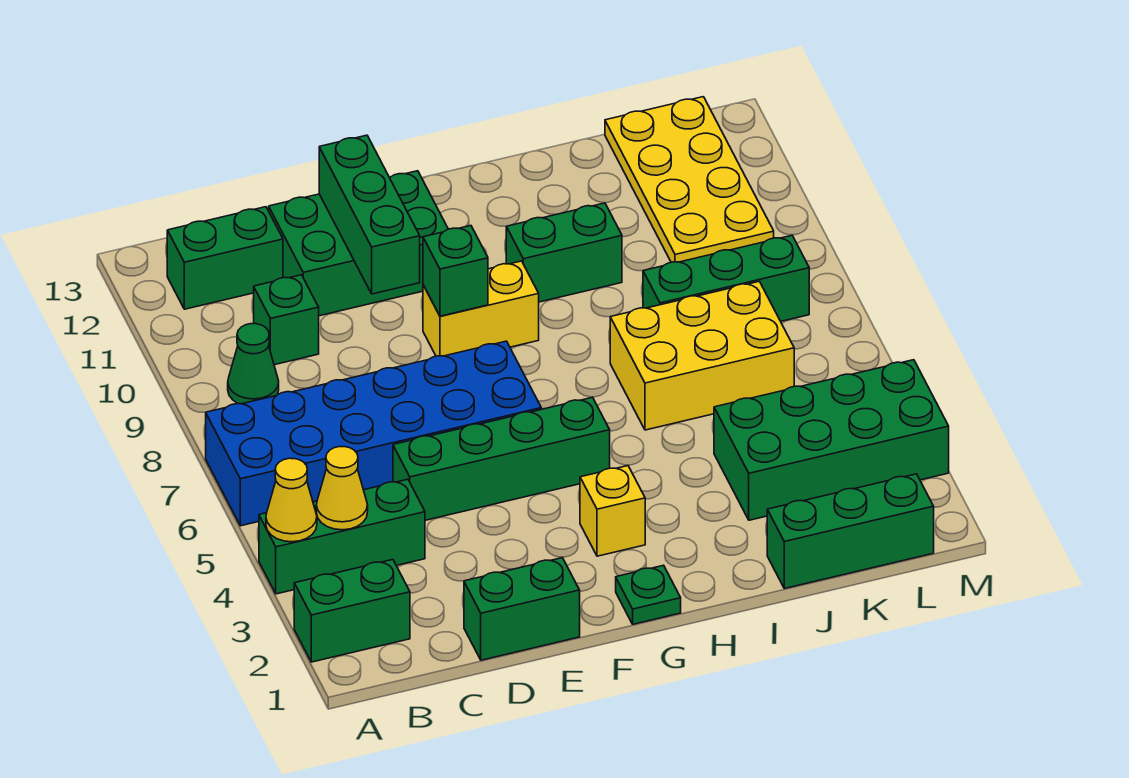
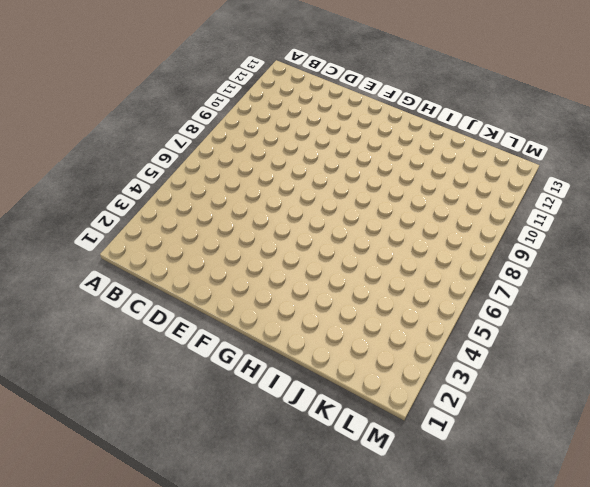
none -> green 1x2 brick [294,560,410,662]
none -> green 1x3 brick [259,479,425,594]
none -> blue 2x6 brick [206,341,541,526]

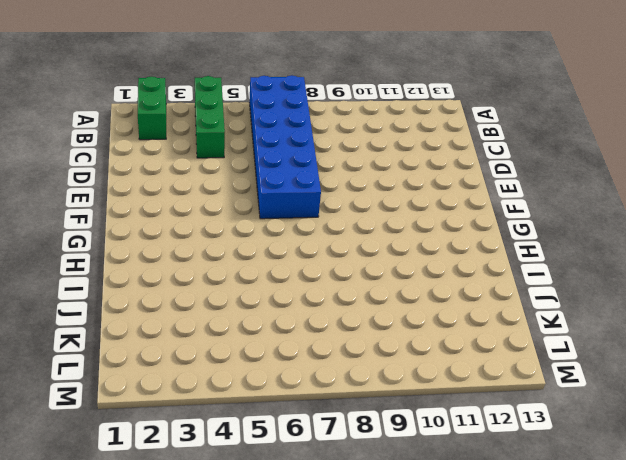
none -> green 1x1 cone [228,324,279,404]
none -> green 1x2 brick [167,207,283,309]
none -> green 1x1 brick [254,275,319,365]

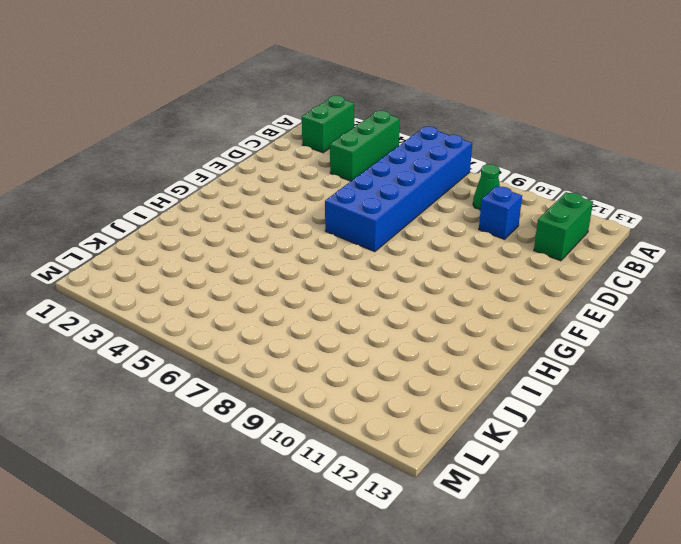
blue 1x1 brick [479,186,522,239] -> green 1x1 brick [254,275,319,365]
none -> green 1x2 brick [464,558,580,660]
none -> green 1x4 brick [393,397,610,520]
none -> green 2x3 brick [269,171,448,316]

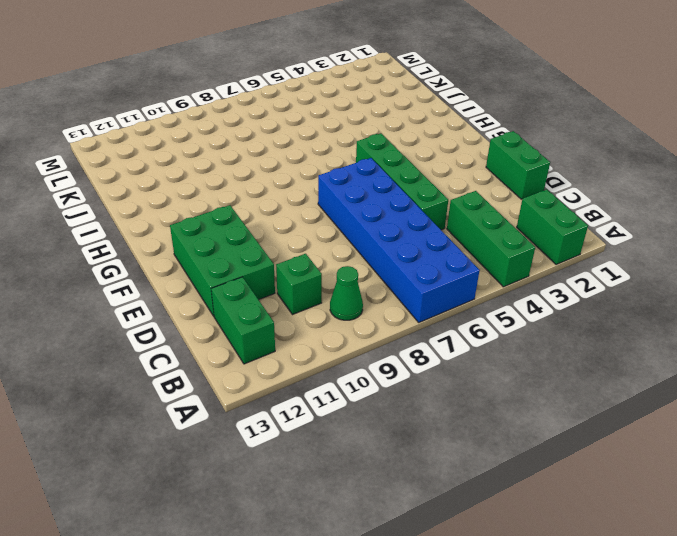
none -> yellow 1x2 brick [423,261,539,356]
none -> green 1x1 plate [616,565,681,624]
none -> yellow 1x1 brick [580,466,645,556]

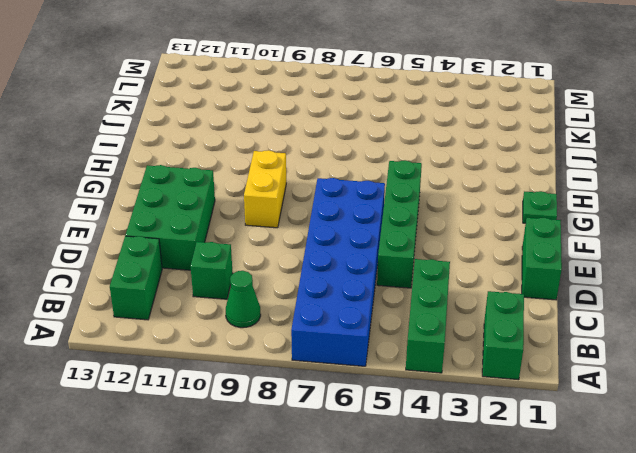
none -> yellow 1x1 brick [580,466,645,556]
none -> green 1x2 brick [506,203,622,302]
none -> yellow 2x3 brick [610,281,794,430]

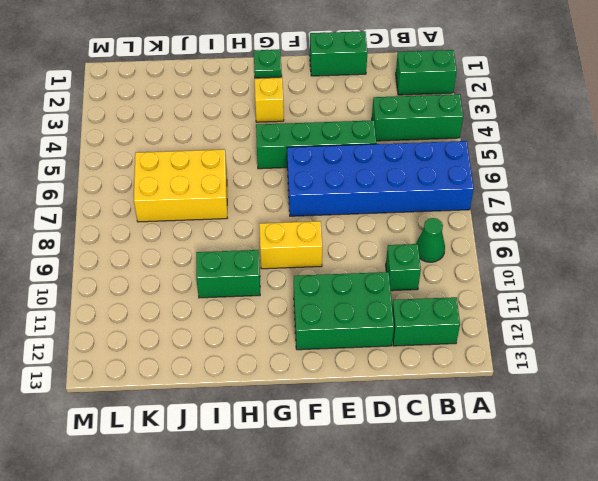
none -> green 1x3 brick [767,474,934,589]
none -> green 2x4 brick [714,360,949,520]
none -> green 1x3 brick [643,235,809,321]

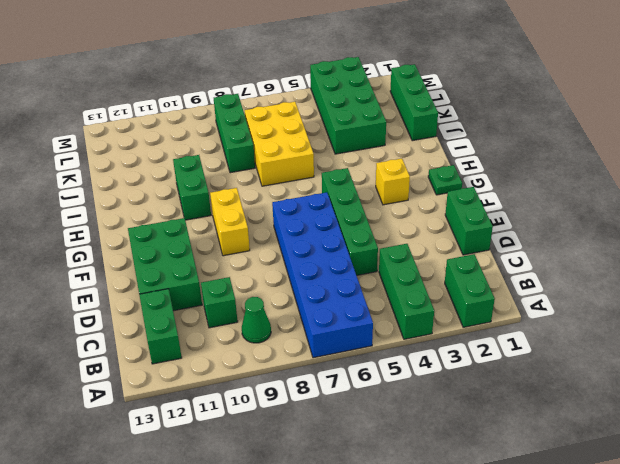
none -> yellow 2x4 plate [605,97,774,262]
none -> yellow 1x1 cone [266,458,317,542]
none -> yellow 1x1 cone [316,447,368,530]

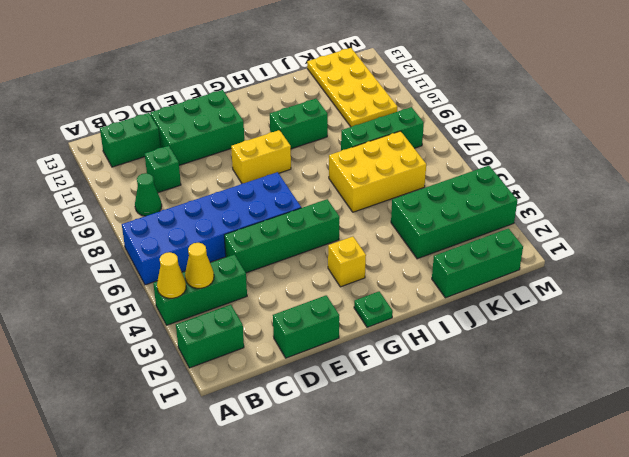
none -> green 1x3 brick [319,135,420,294]
none -> green 1x1 brick [423,226,488,316]

